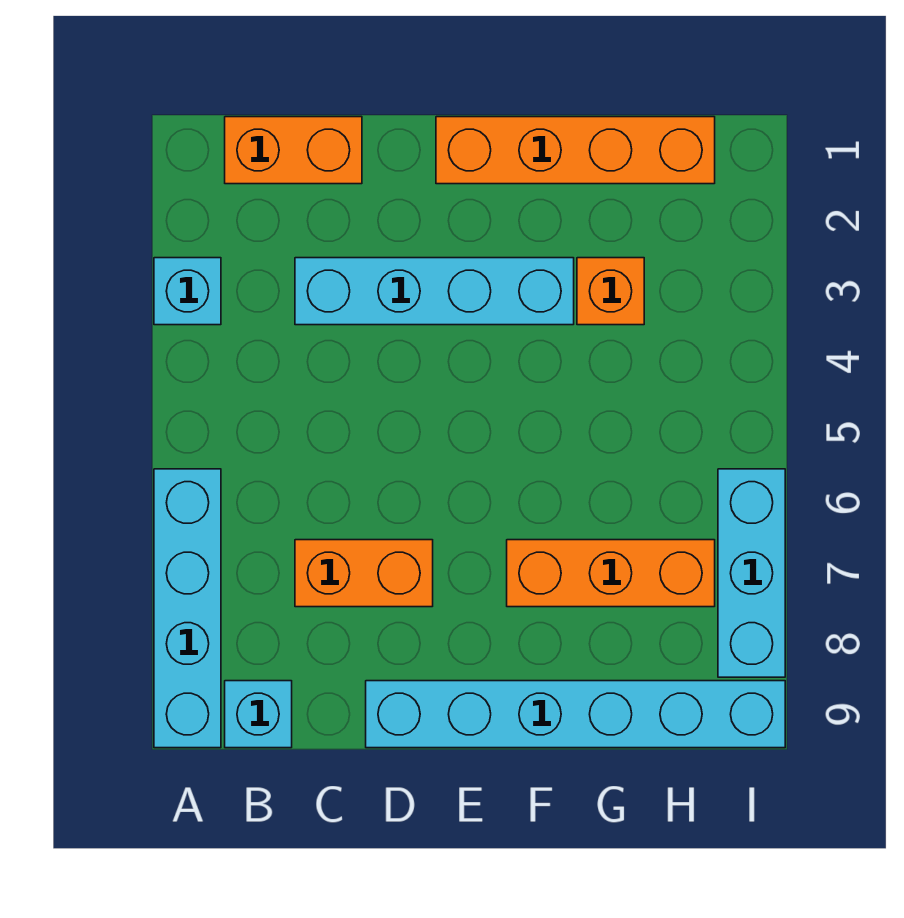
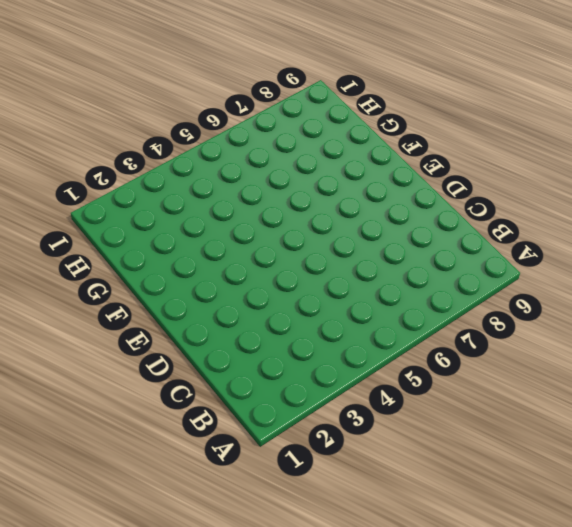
none -> cyan 1x1 brick [154,258,221,325]
none -> cyan 1x4 brick [154,469,221,748]

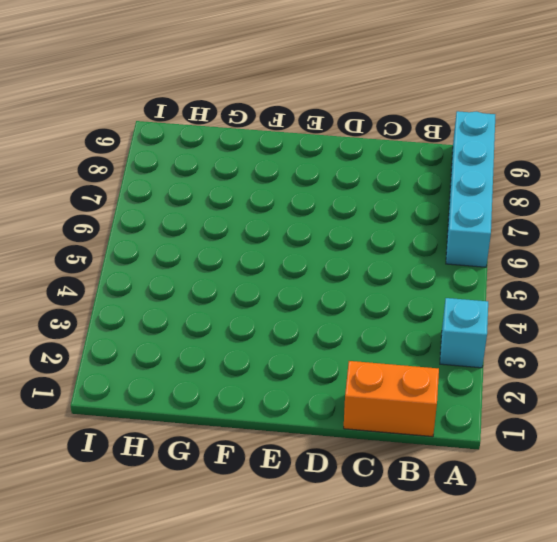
none -> cyan 1x1 brick [225,681,292,748]
none -> cyan 1x4 brick [295,258,574,325]

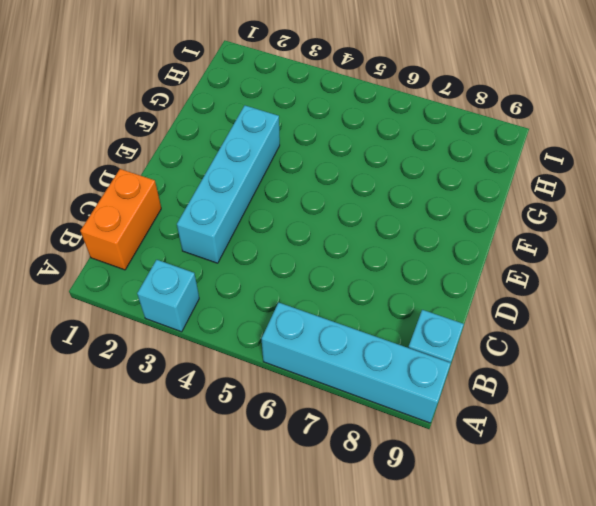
none -> orange 1x2 brick [295,540,433,607]
none -> cyan 1x6 brick [366,681,785,748]

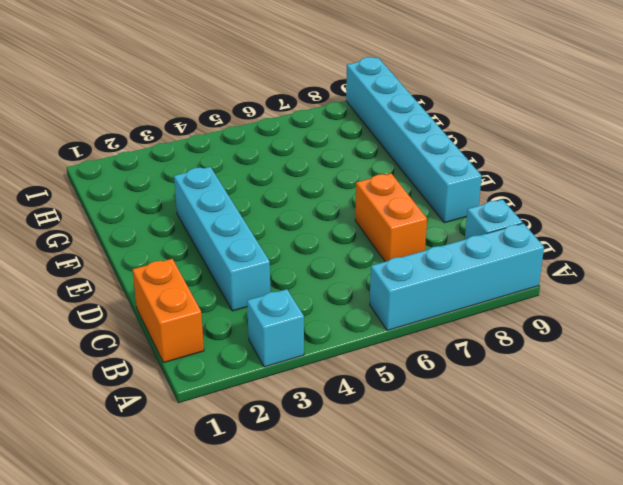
none -> orange 1x4 brick [436,117,715,184]
none -> orange 1x3 brick [507,540,715,607]

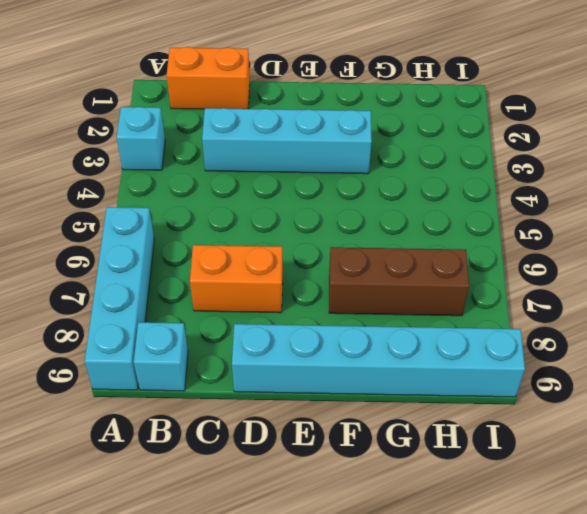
brown 1x3 brick [329,247,469,316] -> orange 1x3 brick [507,540,715,607]
none -> orange 1x4 brick [436,117,715,184]
none -> orange 1x1 brick [577,258,644,325]

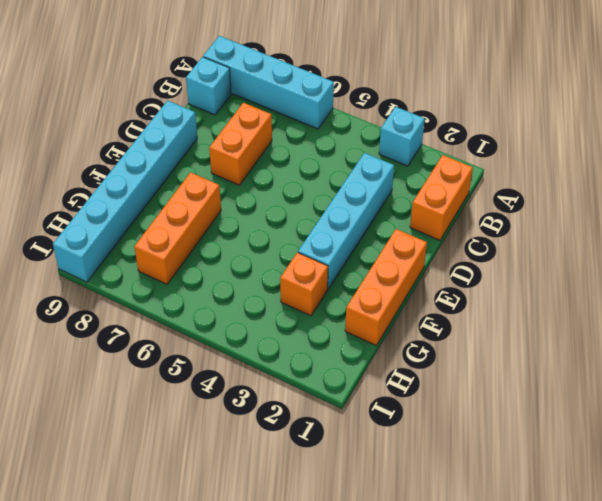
orange 1x3 brick [345,229,427,345] -> orange 1x4 brick [436,117,715,184]
none -> cyan 1x3 brick [718,469,785,677]

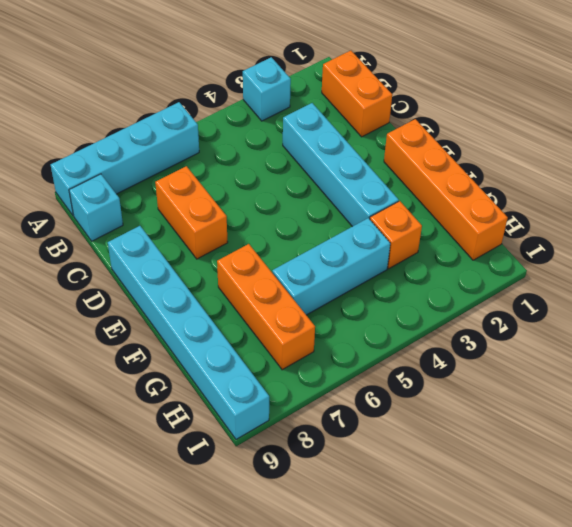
cyan 1x3 brick [272,218,390,315] -> cyan 1x3 brick moved to [718,469,785,677]

